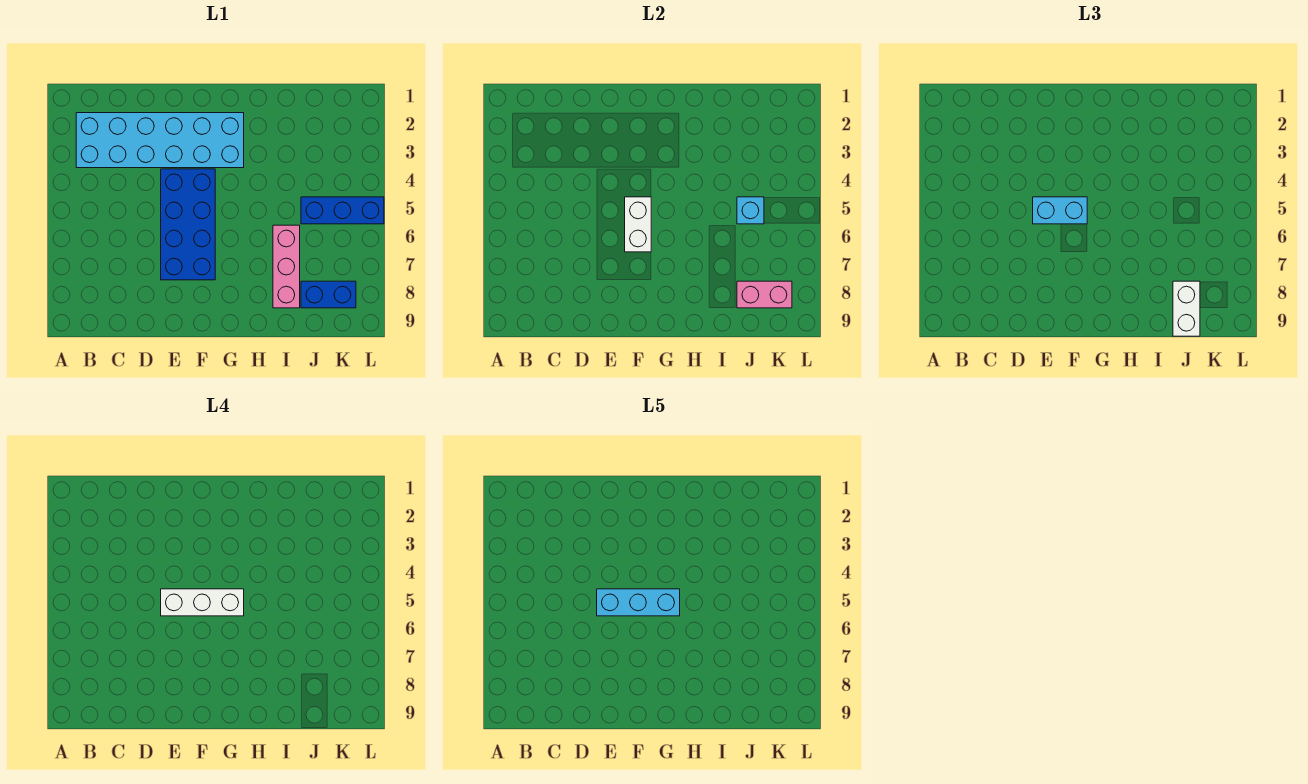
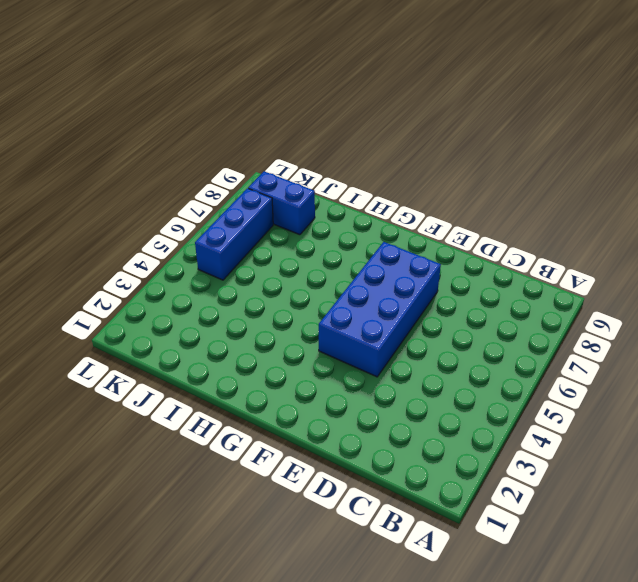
blue 1x3 brick [195,188,273,280] -> blue 1x3 brick turned to [301,197,384,224]
none -> cyan 2x6 brick [76,113,244,168]
none -> pink 1x3 brick [273,225,300,308]
none -> white 1x2 brick [625,197,651,252]

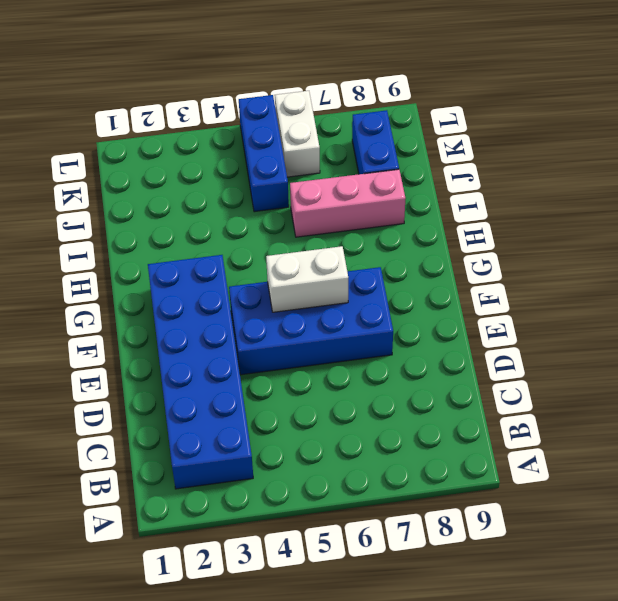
blue 2x6 brick [148,255,253,489] -> cyan 2x6 brick [76,113,244,168]
white 1x2 brick [275,91,320,177] -> white 1x2 brick turned to [1173,281,1200,336]
none -> cyan 1x1 brick [737,197,764,224]
none -> pink 1x2 brick [737,281,792,308]
none -> cyan 1x2 brick [1033,197,1087,224]

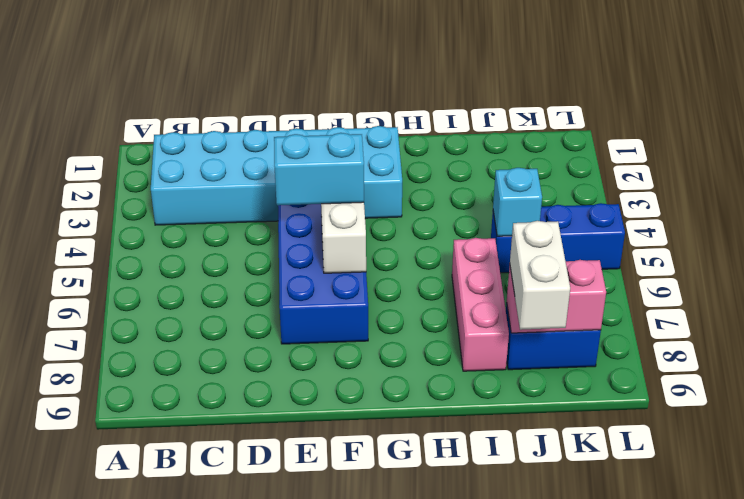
none -> white 1x3 brick [161,589,244,616]
none -> cyan 1x3 brick [597,589,680,616]

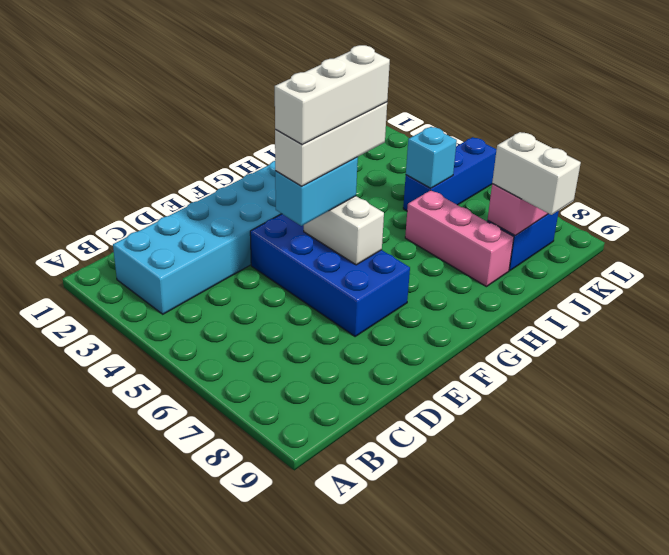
white 1x3 brick [275,45,390,145] -> cyan 1x3 brick [597,589,680,616]

